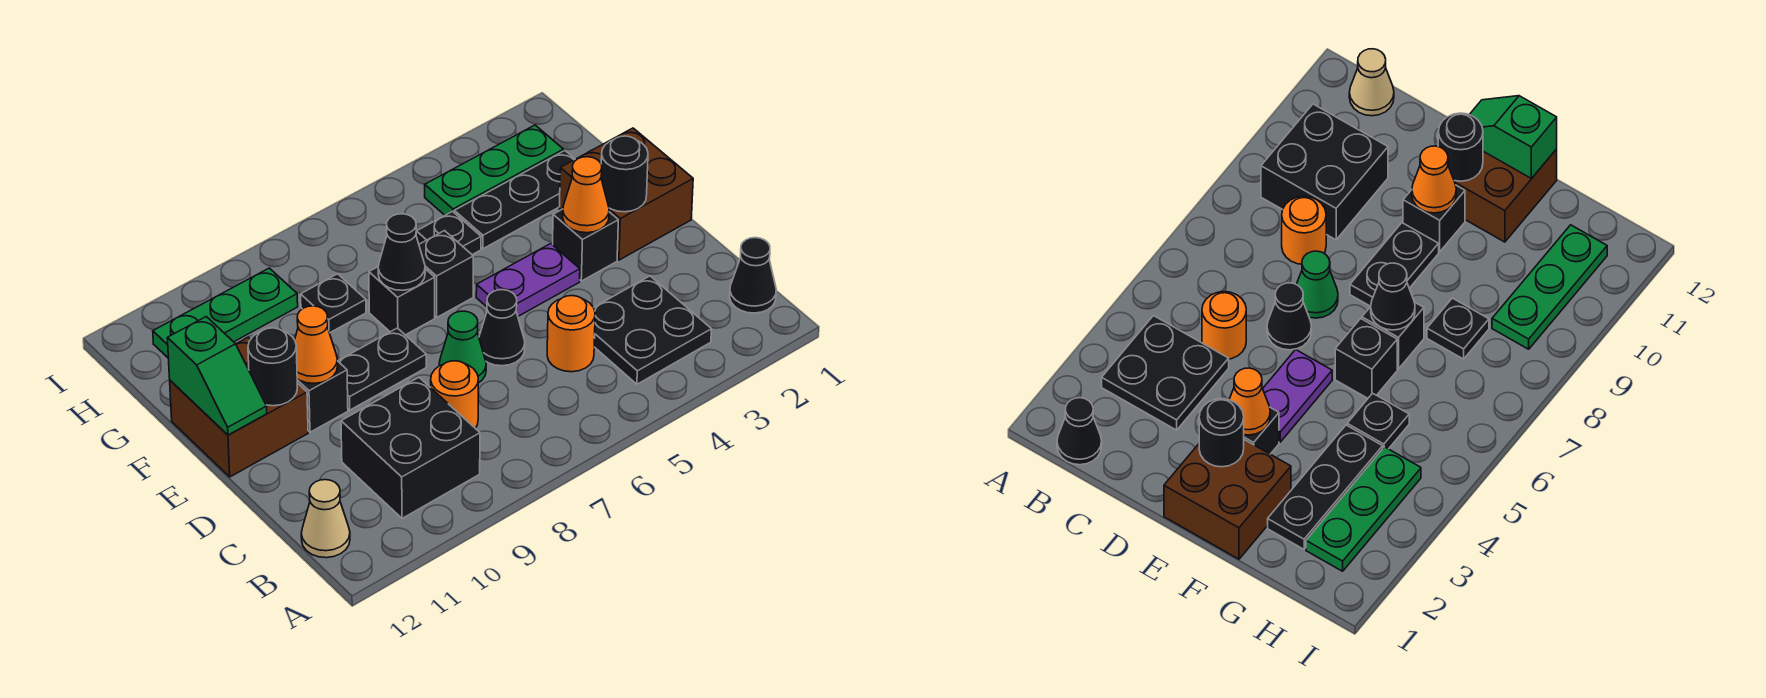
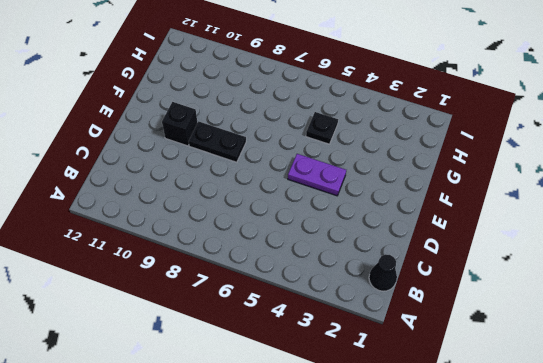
none -> black 2x2 plate [594,276,712,384]
none -> black 2x2 brick [341,378,480,518]
none -> tan 1x1 cone [301,480,350,558]

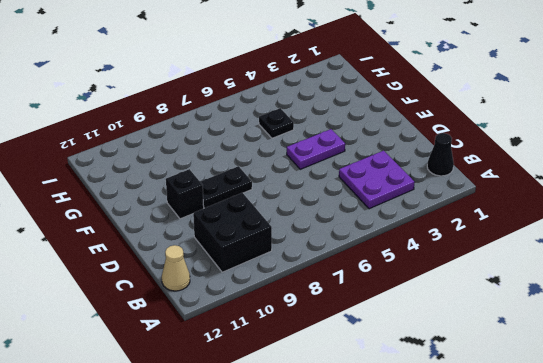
purple 2x2 plate [339,151,415,209] -> black 2x2 plate [594,276,712,384]
none -> orange 1x1 round brick [547,296,595,372]
none -> orange 1x1 round brick [431,361,478,428]
none -> black 1x1 cone [479,290,525,366]

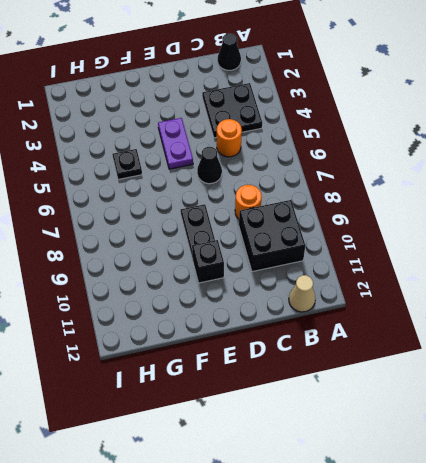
none -> green 1x1 cone [439,311,486,383]
none -> brown 2x2 brick [559,128,693,260]
none -> black 1x1 brick [553,209,618,281]

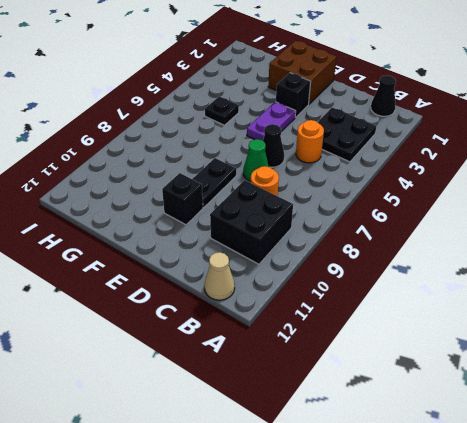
none -> brown 2x2 brick [170,337,308,477]
none -> black 1x1 brick [419,231,473,317]
none -> black 1x1 brick [369,267,435,335]

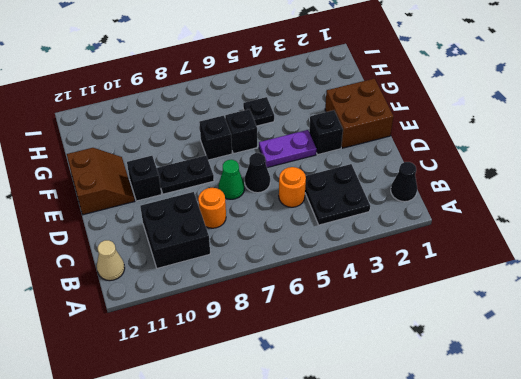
brown 2x2 slope [67,148,135,215] -> brown 2x2 brick [170,337,308,477]
none -> black 1x3 plate [454,151,575,249]
none -> black 1x1 plate [301,274,366,333]
none -> green 1x3 plate [425,125,564,215]

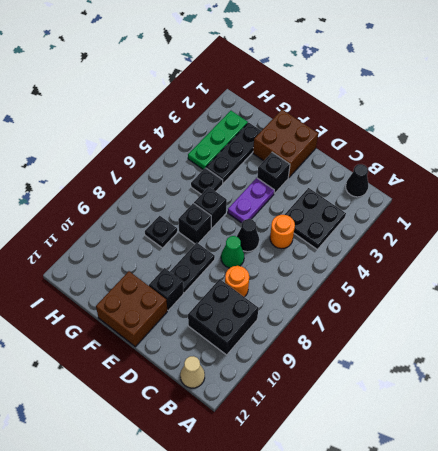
none -> green 1x3 plate [153,268,298,358]
none -> black 1x1 round brick [601,136,648,212]
none -> orange 1x1 cone [563,157,609,233]

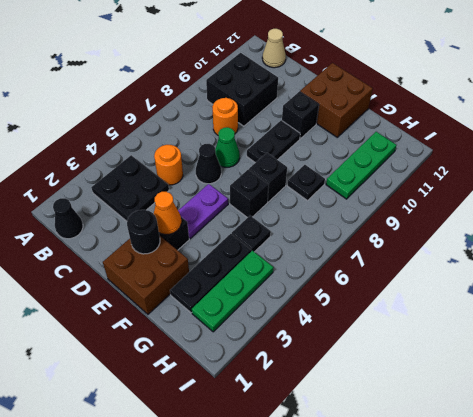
none -> orange 1x1 cone [295,306,338,383]
none -> black 1x1 round brick [248,328,297,406]
none -> green 1x2 slope [167,317,267,435]

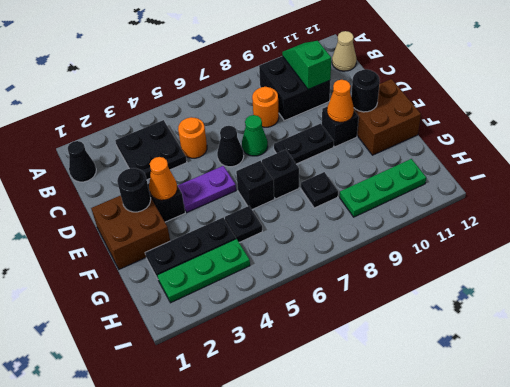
green 1x2 slope [282,41,331,89] -> green 1x2 slope moved to [167,317,267,435]
none -> black 1x1 cone [378,214,425,290]

